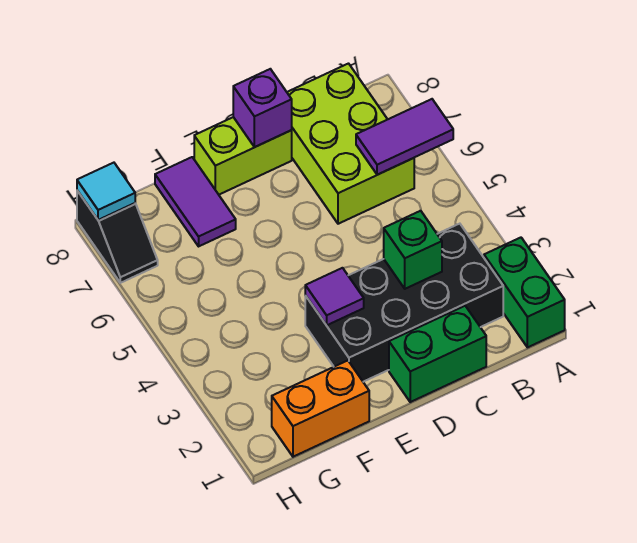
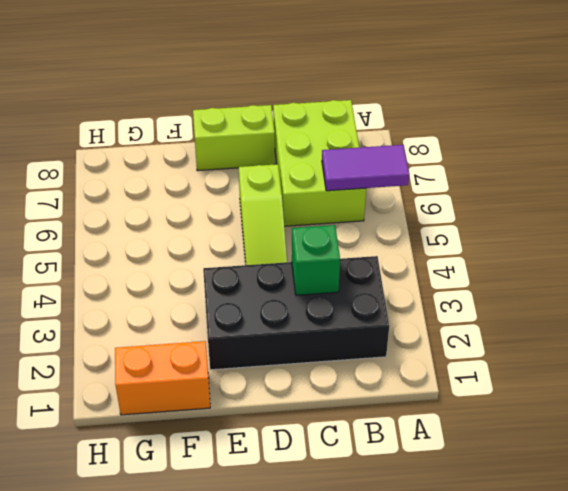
lime 1x3 slope [239,164,287,265] -> none
none -> green 1x2 brick [484,238,565,347]
none -> green 1x2 brick [389,306,486,402]
none -> purple 1x2 tile [155,157,236,246]

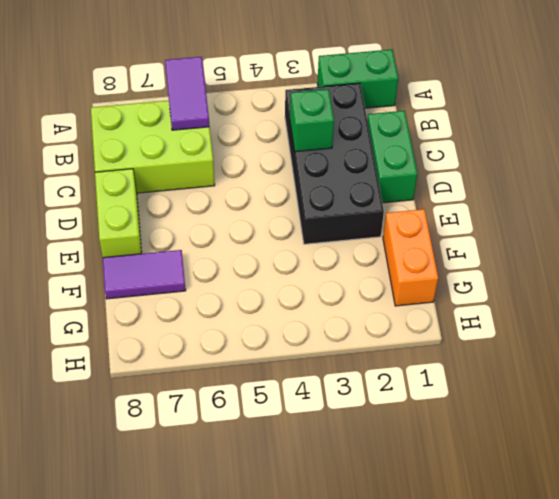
none -> black 1x2 slope [77,191,158,283]
none -> purple 1x1 brick [233,69,292,147]
none -> purple 1x1 tile [305,268,364,325]

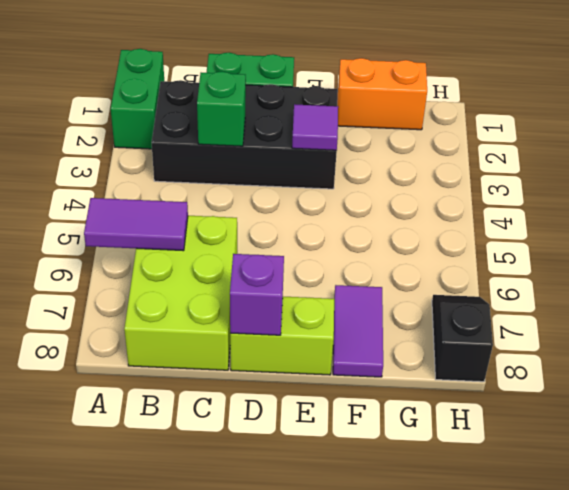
none -> cyan 1x1 tile [77,163,135,220]

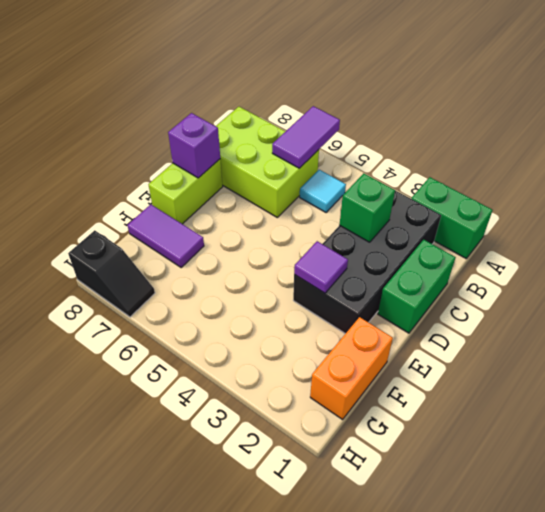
cyan 1x1 tile [300,170,346,212] -> cyan 1x1 tile moved to [77,163,135,220]

